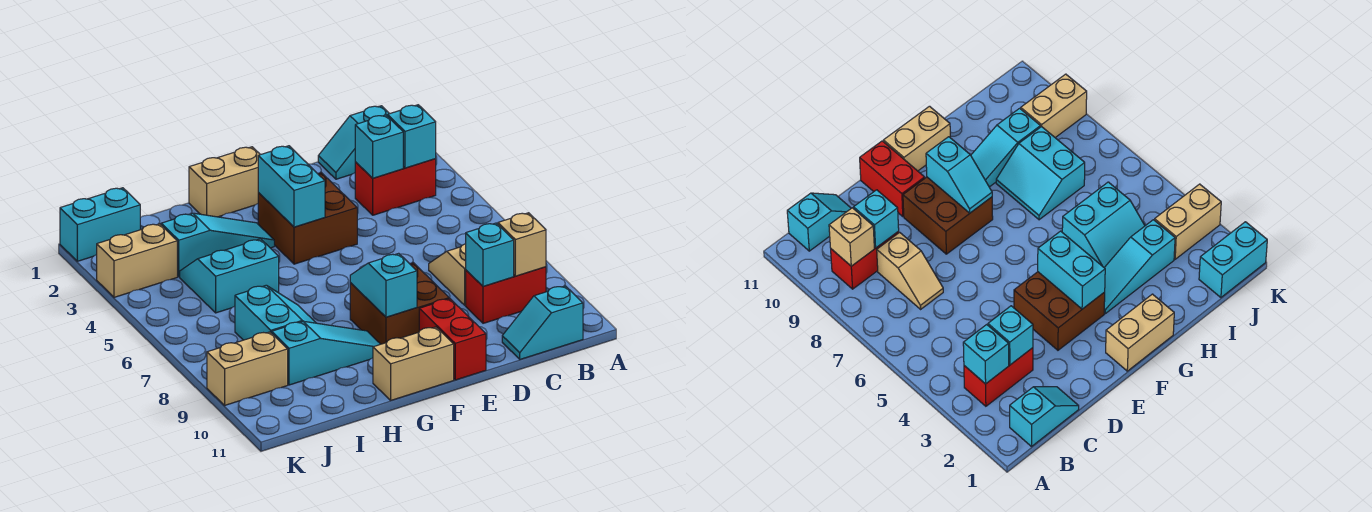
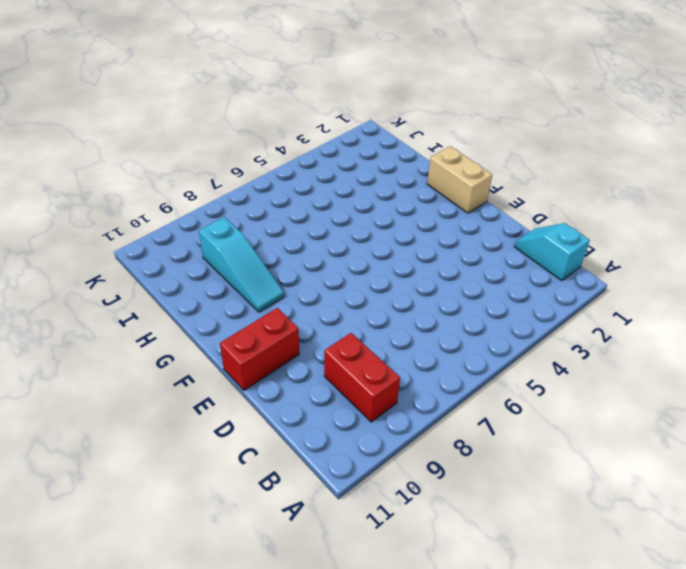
none -> red 1x2 brick [355,159,436,215]
none -> cyan 1x2 slope [502,286,583,359]
none -> tan 1x2 slope [429,244,466,305]

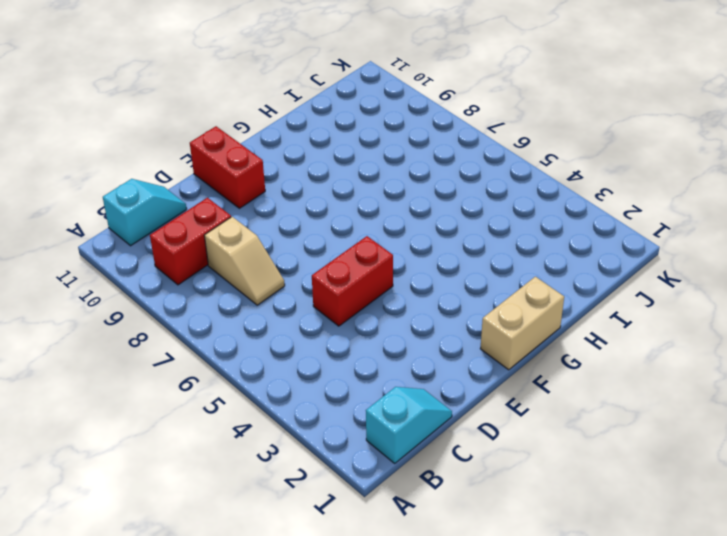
red 1x2 brick [312,236,393,326] -> red 1x2 brick moved to [355,159,436,215]
none -> brown 2x2 brick [258,173,357,264]
none -> brown 2x2 brick [350,263,449,344]
none -> tan 1x2 brick [373,327,454,400]

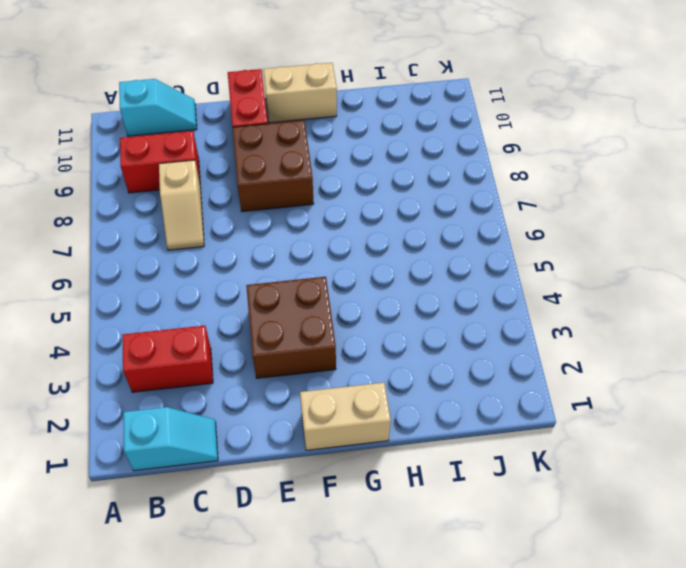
none -> cyan 1x3 slope [161,213,274,277]
none -> cyan 1x3 slope [272,321,380,385]
none -> cyan 2x2 slope [180,239,279,313]

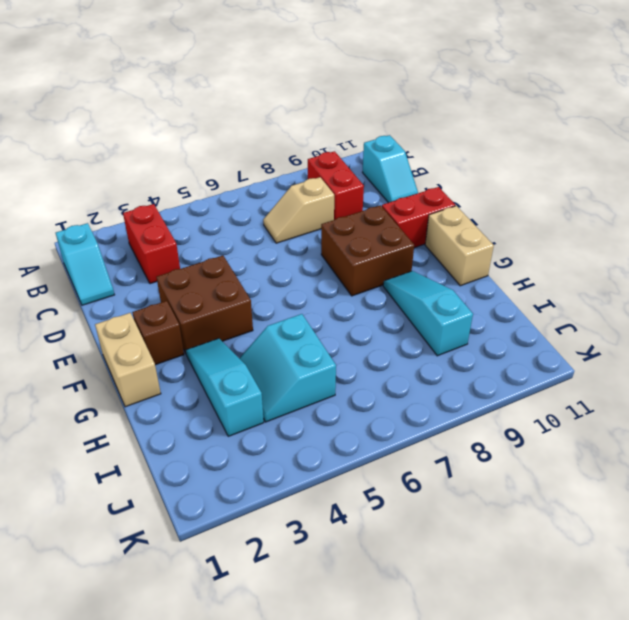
brown 1x1 brick [132,301,184,365] -> none
none -> cyan 2x2 slope [235,285,316,340]
none -> cyan 1x2 brick [60,188,140,261]
none -> tan 1x2 brick [97,224,177,297]

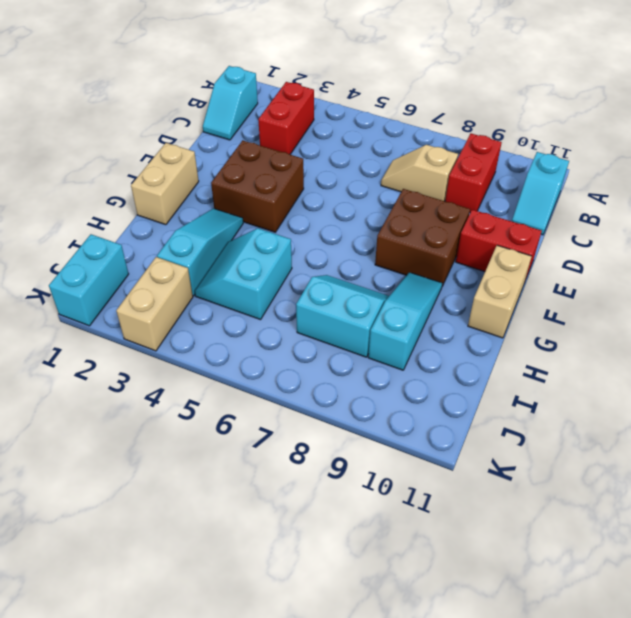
none -> tan 1x2 brick [207,332,288,405]
none -> cyan 1x1 brick [387,105,436,168]
none -> tan 1x1 brick [498,213,546,276]

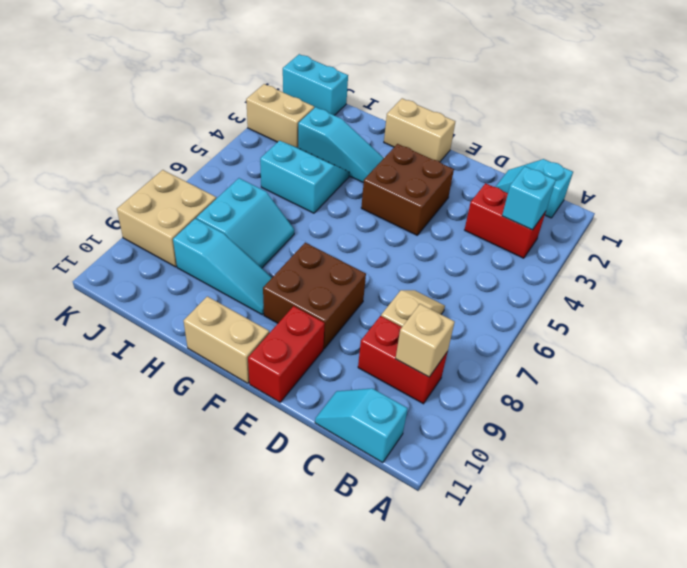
tan 2x2 brick [117,170,216,267] -> tan 1x2 brick [207,332,288,405]
none -> cyan 1x1 brick [355,115,403,178]
none -> cyan 1x1 brick [466,223,514,287]
none -> cyan 1x2 brick [258,146,325,227]

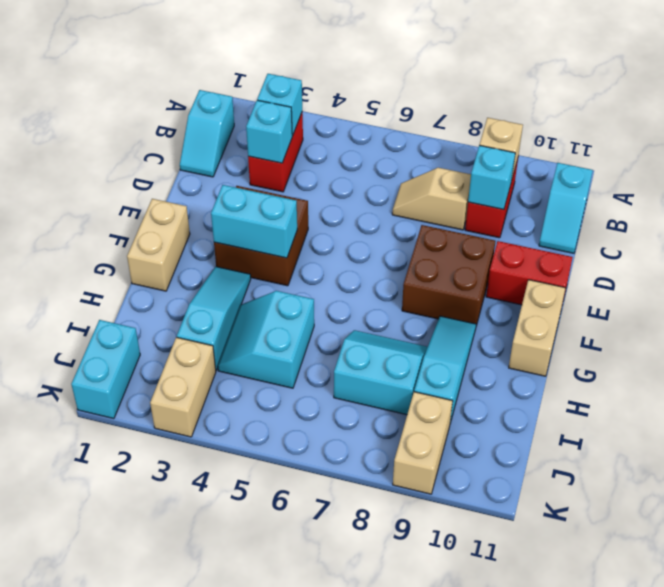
none -> cyan 1x2 slope [350,253,417,317]

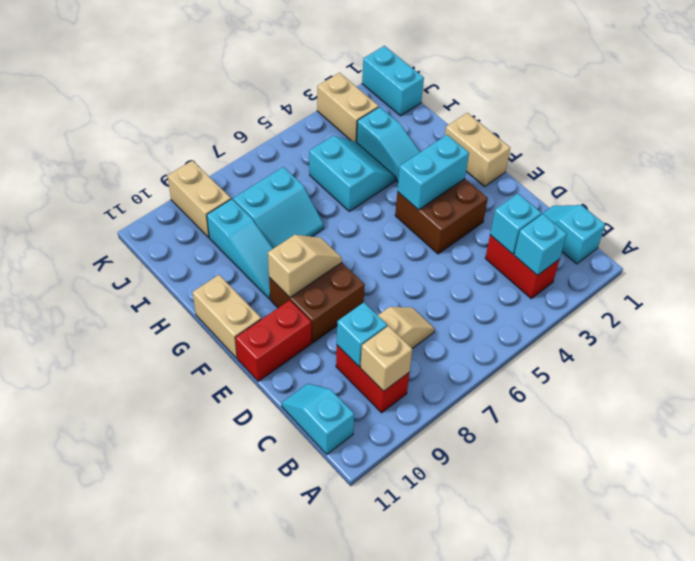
tan 1x2 slope [268,235,342,297] -> cyan 1x2 slope [350,253,417,317]

